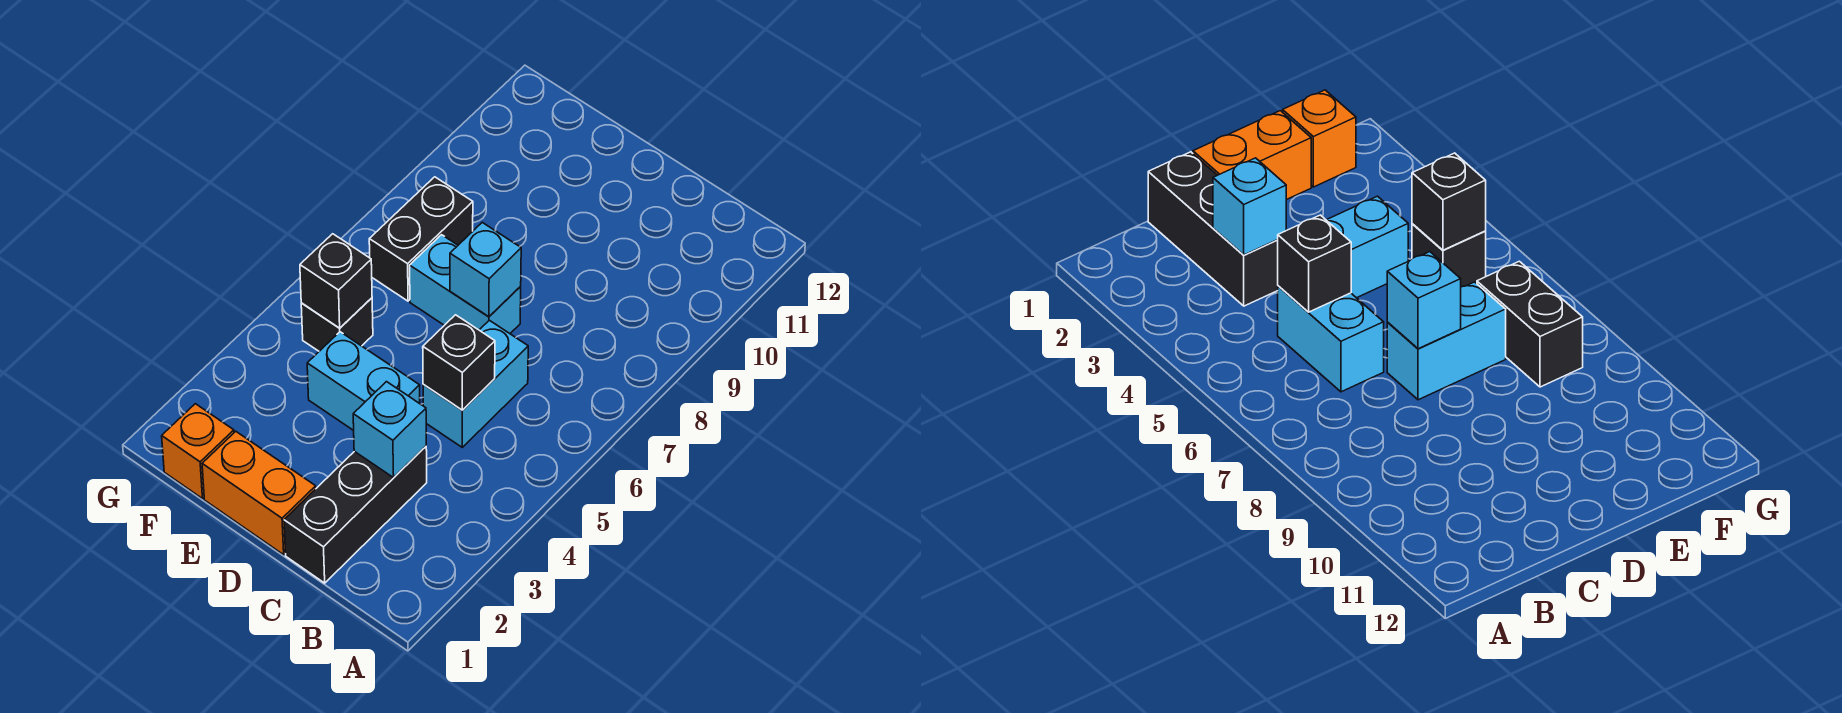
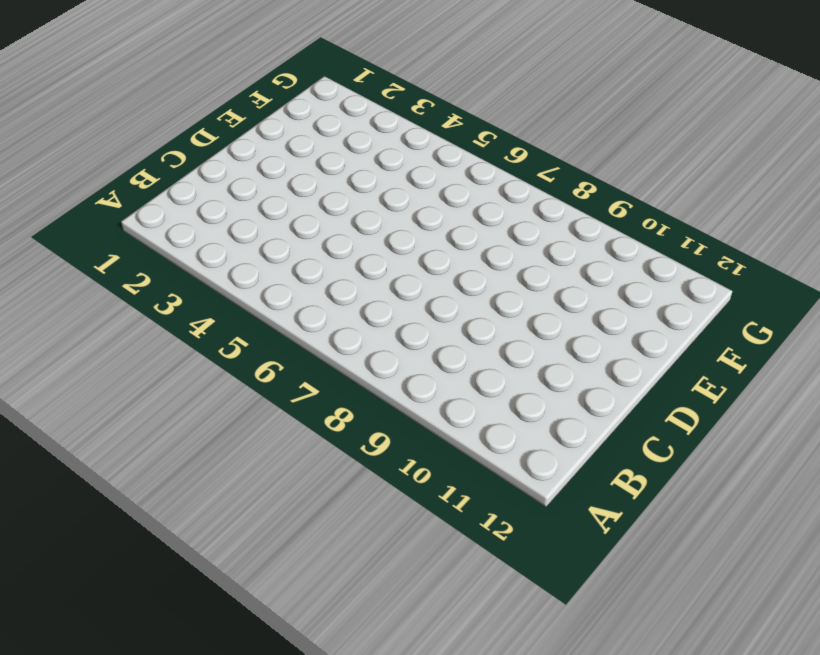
none -> black 1x3 brick [284,446,427,583]
none -> cyan 1x2 brick [423,320,528,447]
none -> orange 1x2 brick [202,431,316,555]

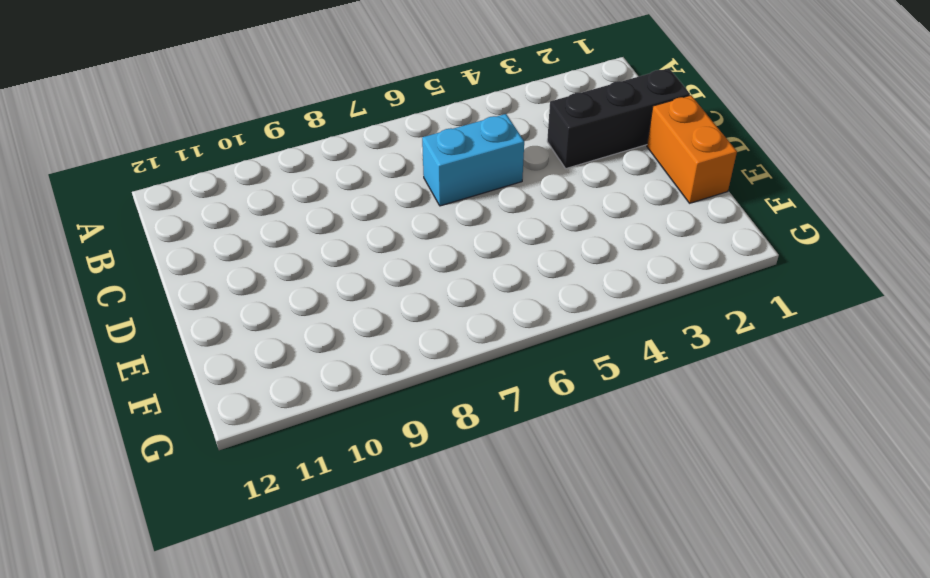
none -> cyan 1x2 brick [307,332,420,431]
none -> cyan 1x2 brick [410,235,521,333]
none -> orange 1x1 brick [162,404,234,499]

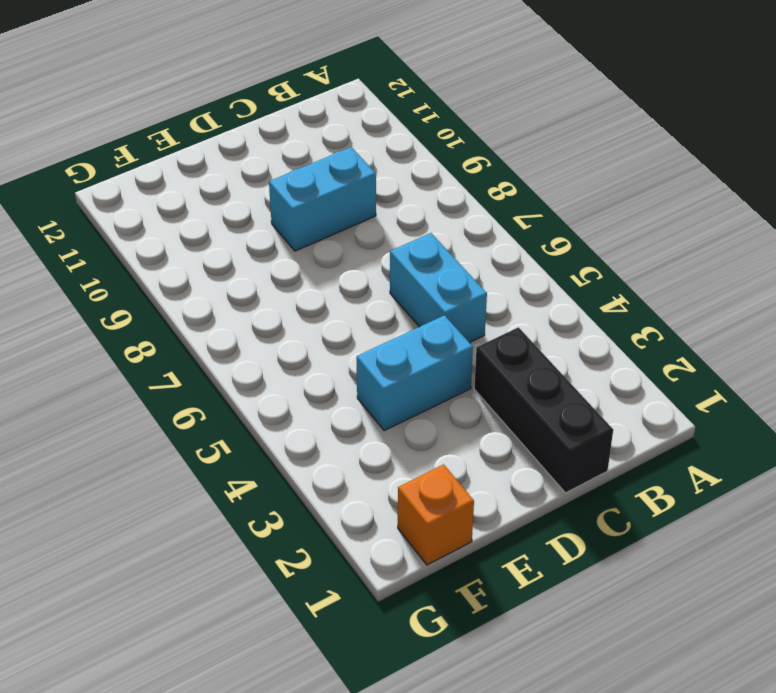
cyan 1x2 brick [269,147,376,251] -> cyan 1x2 brick moved to [410,235,521,333]
none -> orange 1x2 brick [202,431,316,555]
none -> black 1x1 brick [301,298,373,351]
none -> black 1x2 brick [369,177,473,301]

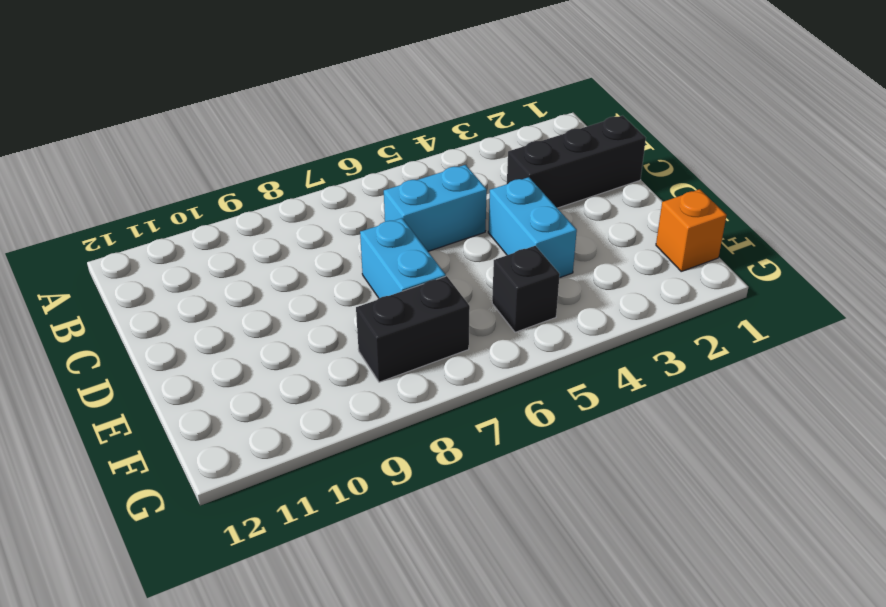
none -> orange 1x2 brick [202,431,316,555]
none -> cyan 1x1 brick [353,382,426,478]
none -> black 1x1 brick [423,315,495,410]

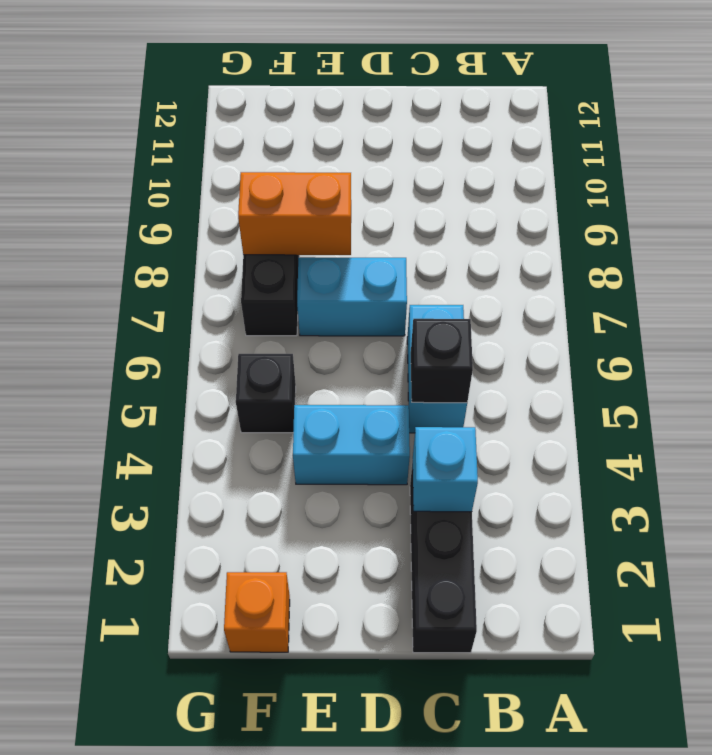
orange 1x2 brick [238,172,351,255] -> orange 1x2 brick moved to [202,431,316,555]
none -> cyan 1x1 brick [450,222,521,317]
none -> black 1x1 brick [300,234,372,328]

